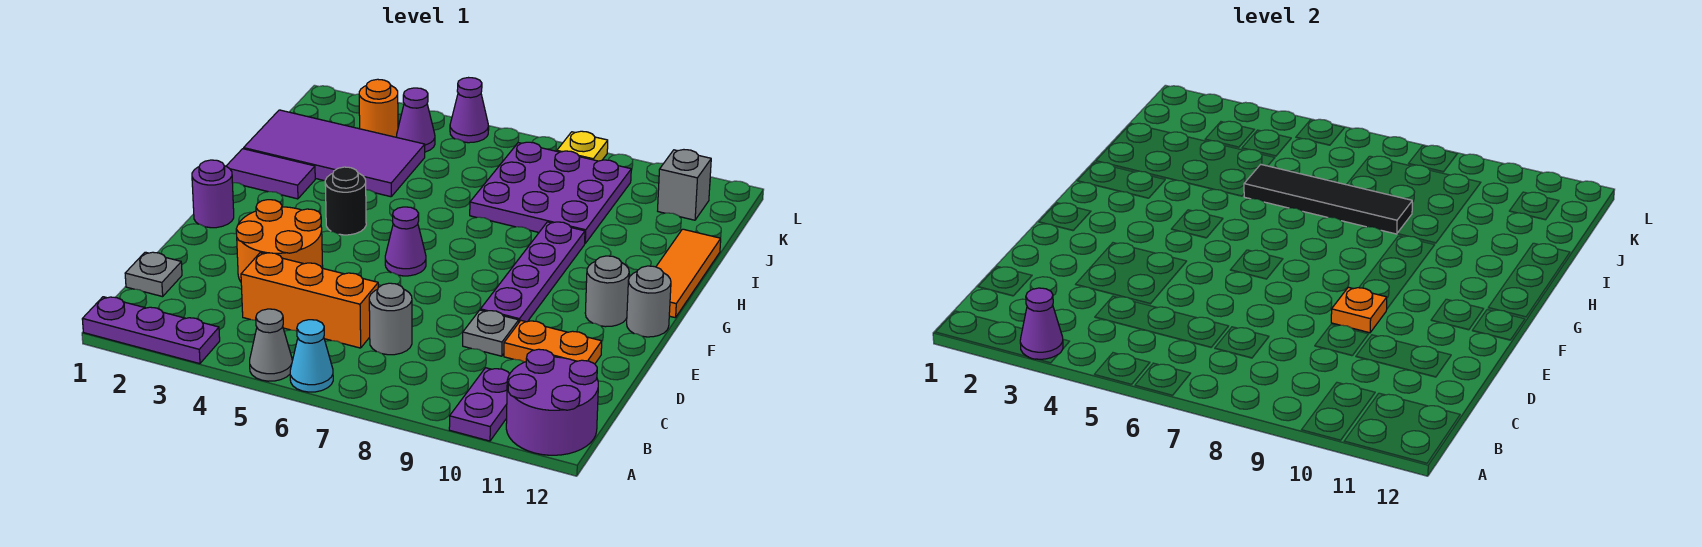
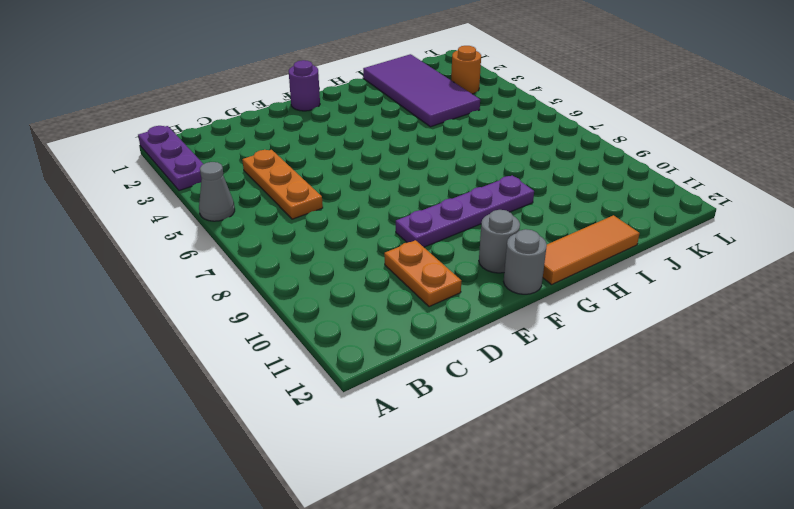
orange 1x3 plate [242,150,323,219] -> orange 1x3 brick [241,253,378,348]
none -> cyan 1x1 cone [290,320,333,392]
none -> purple 1x2 plate [449,368,510,441]
none -> purple 2x2 round brick [506,349,598,455]

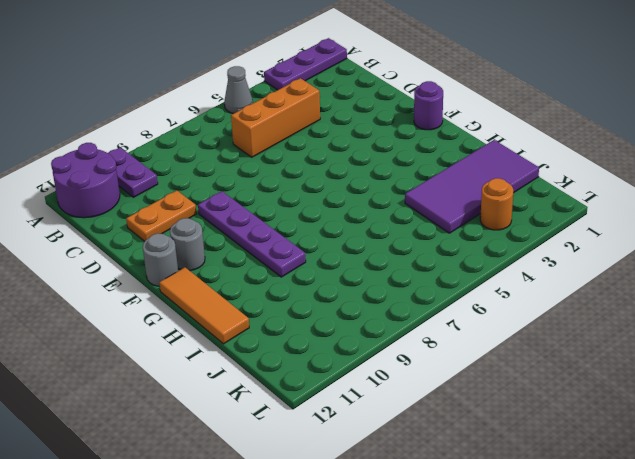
none -> cyan 1x1 cone [290,320,333,392]
none -> grey 1x1 plate [125,252,182,297]
none -> grey 1x1 round brick [369,283,412,355]

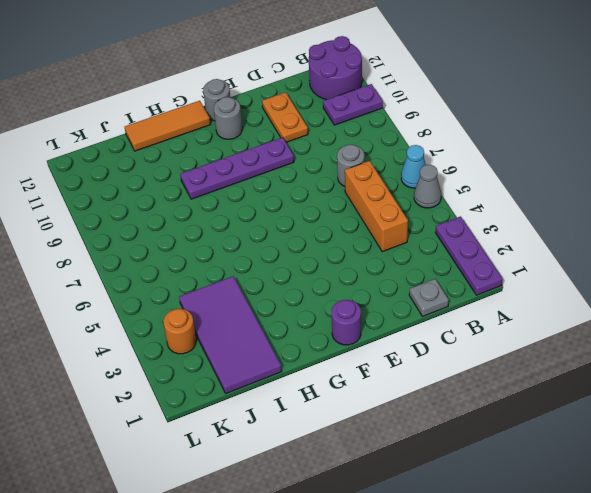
none -> orange 2x2 round brick [236,200,323,282]
none -> grey 1x1 plate [463,310,519,356]
none -> purple 1x1 cone [385,207,426,276]

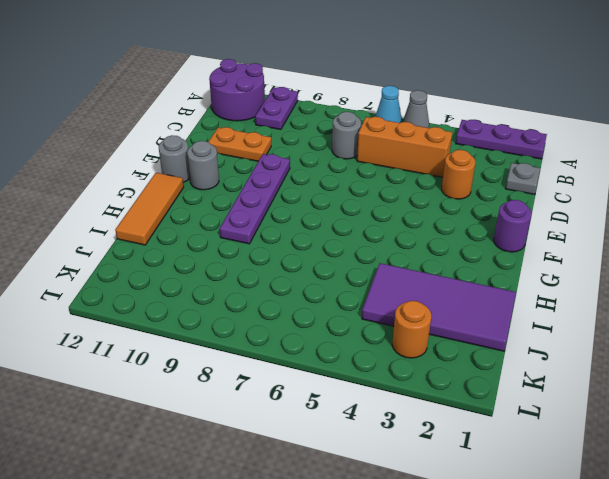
orange 1x1 round brick [442,150,475,199] -> orange 2x2 round brick [236,200,323,282]
none -> grey 1x1 plate [463,310,519,356]
none -> purple 1x1 cone [385,207,426,276]
none -> black 1x1 round brick [325,167,366,235]

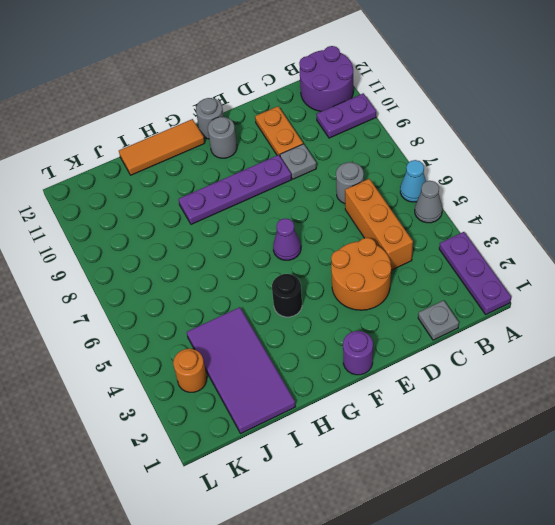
none -> purple 1x2 tile [227,149,315,199]
none -> purple 3x3 plate [470,142,631,243]
none -> purple 1x1 cone [397,88,435,152]

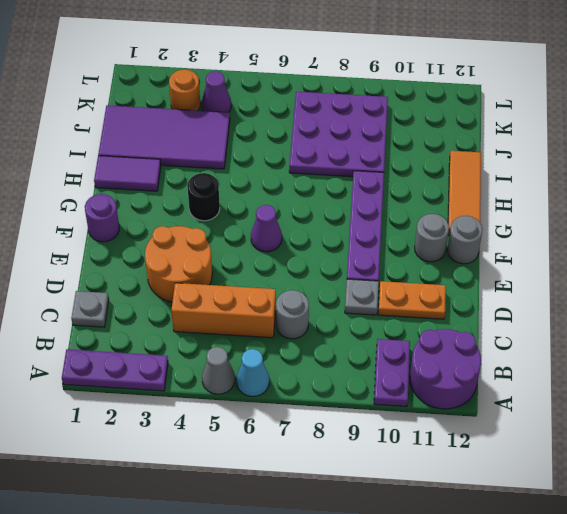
none -> grey 1x1 brick [658,150,711,220]
none -> purple 1x1 cone [450,78,489,143]
none -> yellow 1x1 plate [557,131,608,161]

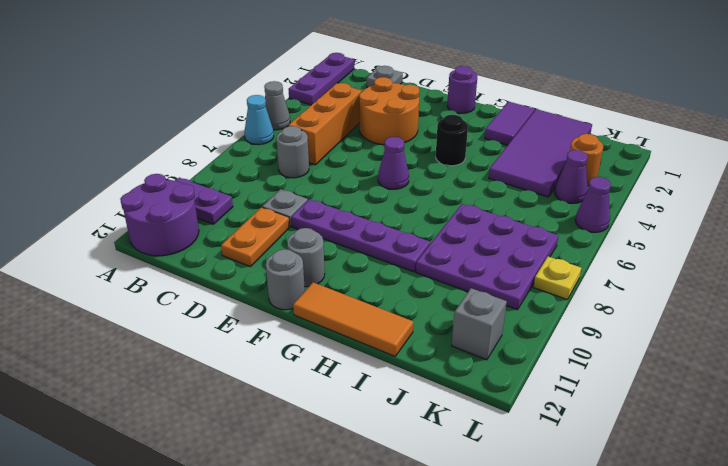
none -> purple 1x1 cone [1020,288,1063,359]
none -> orange 1x1 plate [1331,287,1387,333]
none -> black 1x4 tile [1244,164,1412,234]

